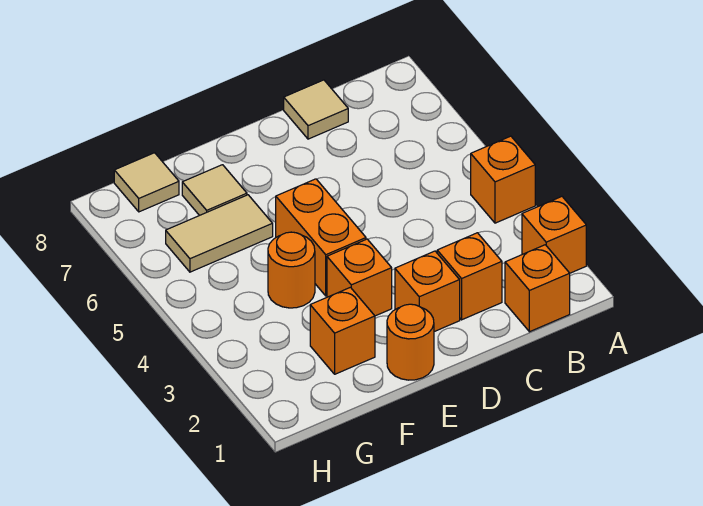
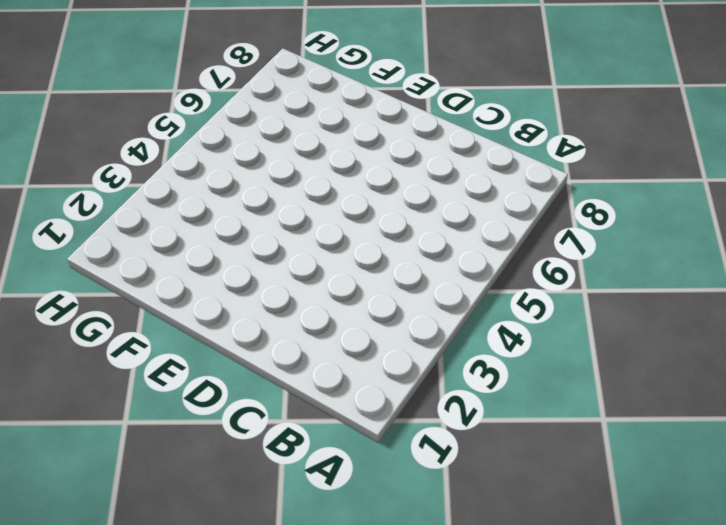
none -> orange 1x1 brick [522,197,586,273]
none -> orange 1x1 brick [471,136,535,223]
none -> orange 1x1 brick [505,245,570,332]

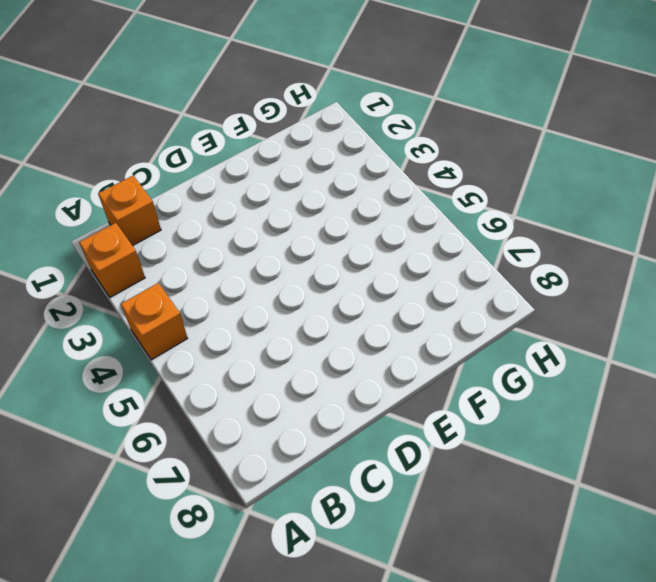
none -> orange 1x1 brick [437,233,502,320]
none -> tan 1x1 tile [284,80,348,139]
none -> orange 1x1 brick [395,251,460,332]

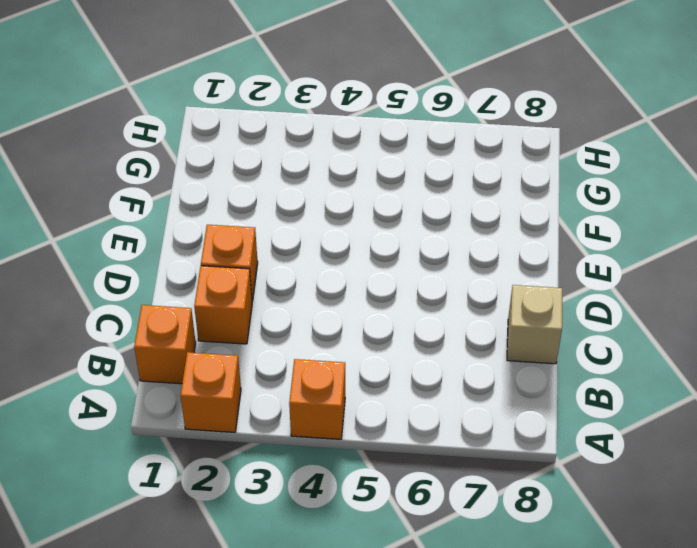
tan 1x1 brick [507,285,562,364] -> tan 1x1 tile [284,80,348,139]
none -> orange 1x1 round brick [387,304,434,380]
none -> orange 1x1 brick [327,239,392,316]
none -> orange 1x2 brick [276,179,366,296]

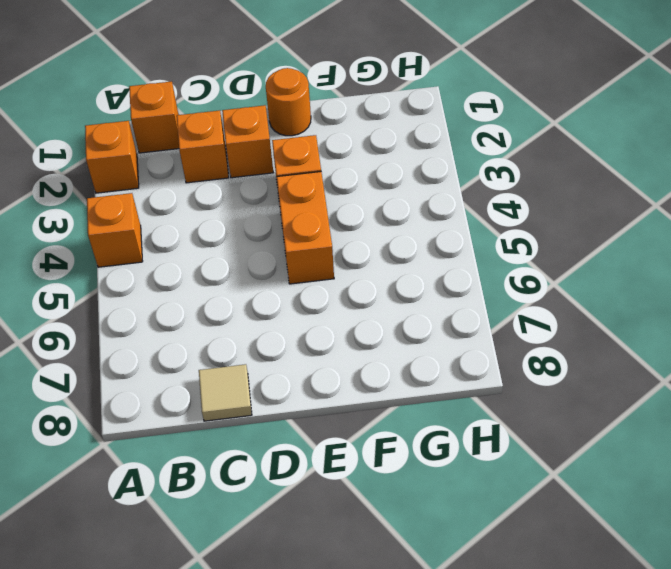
none -> orange 1x1 brick [310,287,375,374]
none -> orange 1x1 round brick [268,232,315,308]
none -> tan 1x2 tile [166,195,273,272]

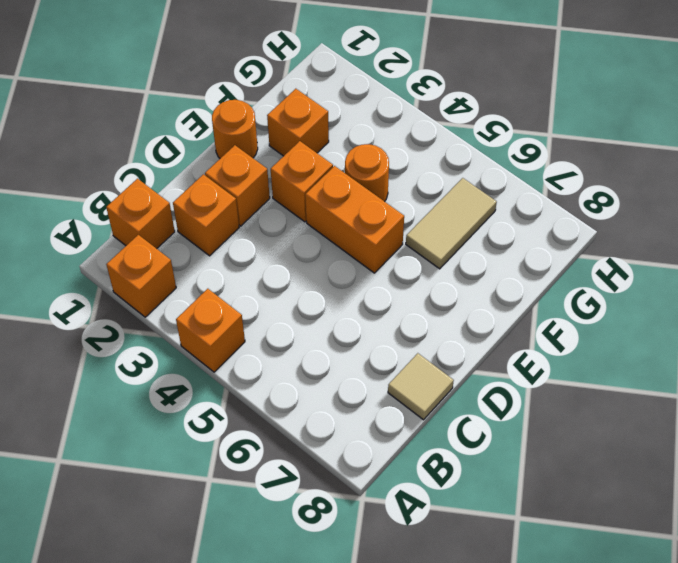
none -> tan 1x1 tile [182,165,247,216]
none -> tan 1x1 tile [114,153,179,212]

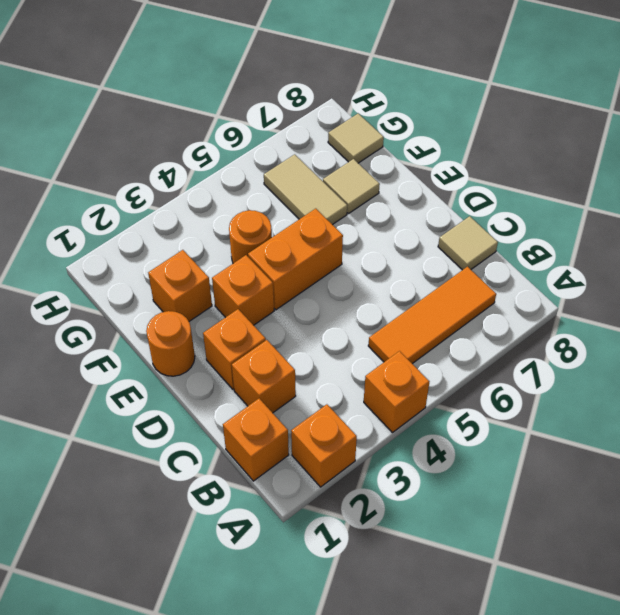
orange 1x3 tile [368,266,496,364] -> none

